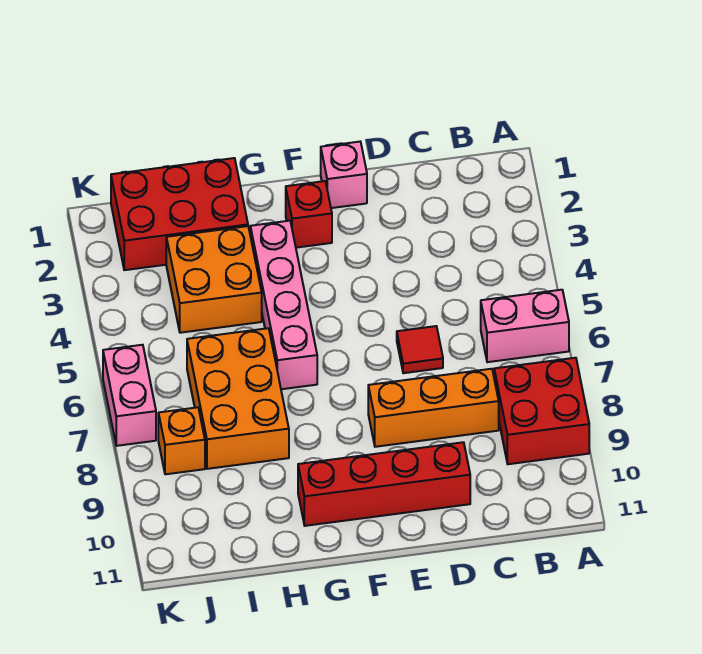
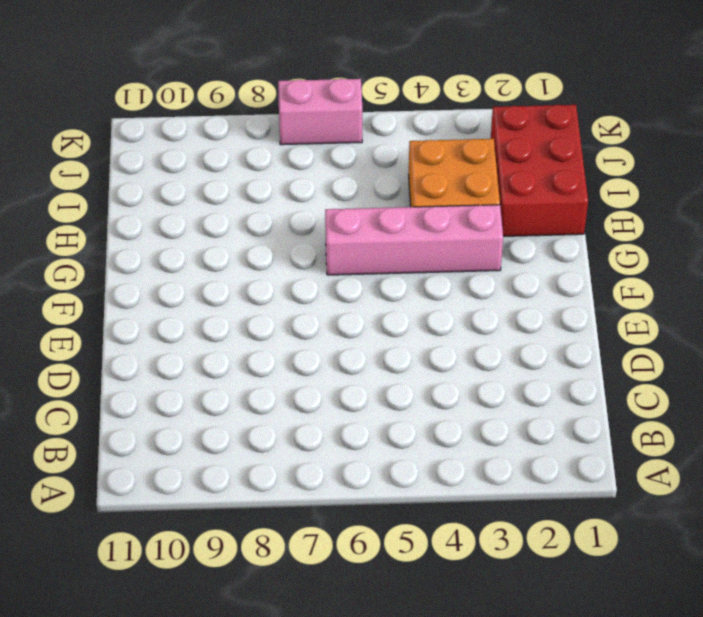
none -> pink 1x2 brick [481,290,569,362]
none -> red 2x2 brick [494,358,589,464]
none -> orange 1x3 brick [368,369,499,447]

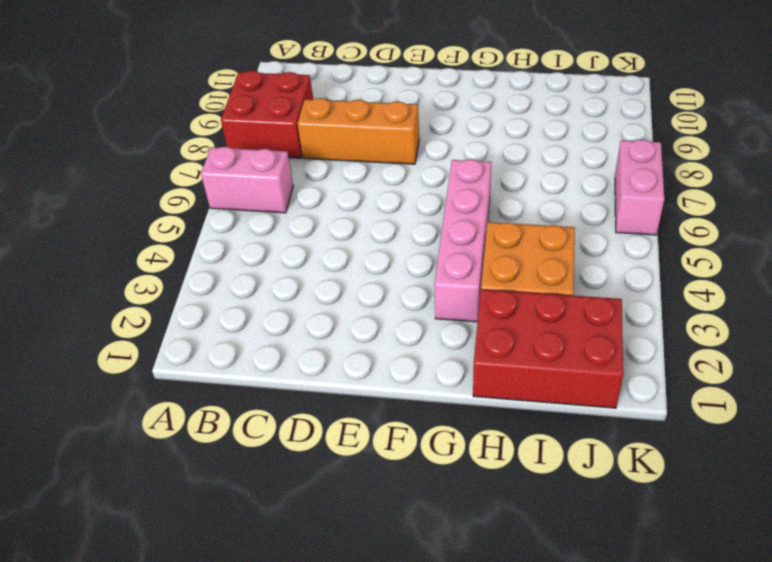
none -> red 1x1 tile [397,326,443,373]
none -> red 1x4 brick [298,442,470,526]
none -> pink 1x1 brick [321,142,367,208]

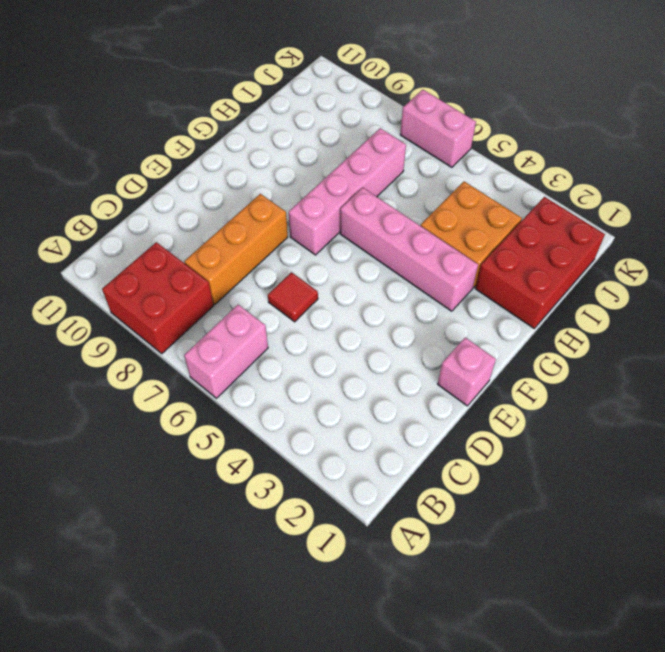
pink 1x4 brick [289,128,406,255] -> orange 2x3 brick [187,328,289,469]
none -> red 1x4 brick [298,442,470,526]
none -> red 1x1 brick [286,181,332,248]
none -> orange 1x1 brick [158,407,205,474]

